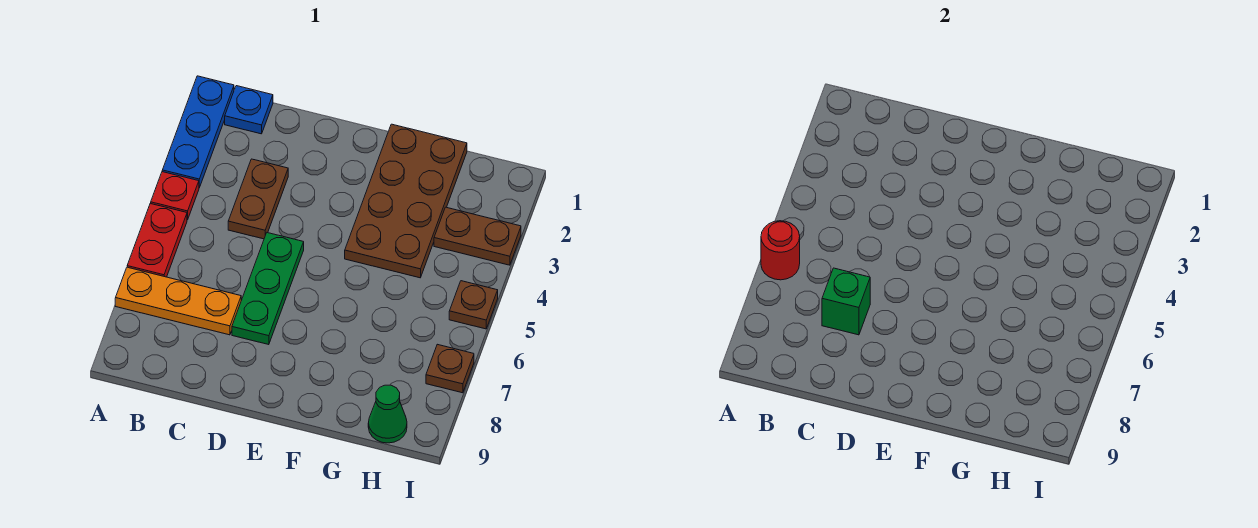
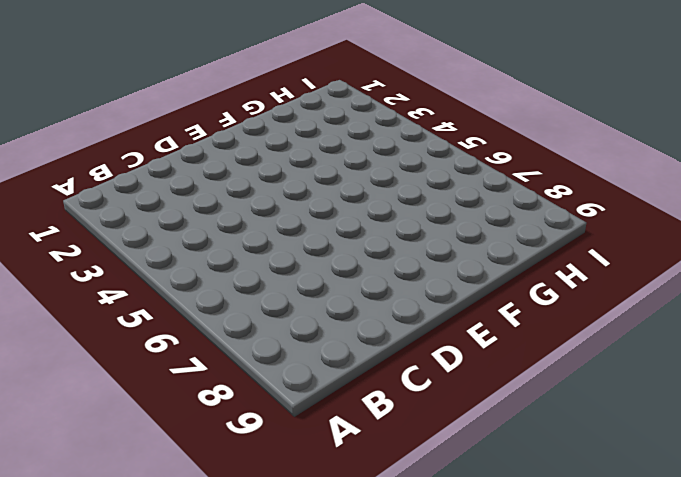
none -> blue 1x3 plate [162,76,234,188]
none -> red 1x1 plate [151,172,199,220]
none -> red 1x2 plate [127,203,187,277]

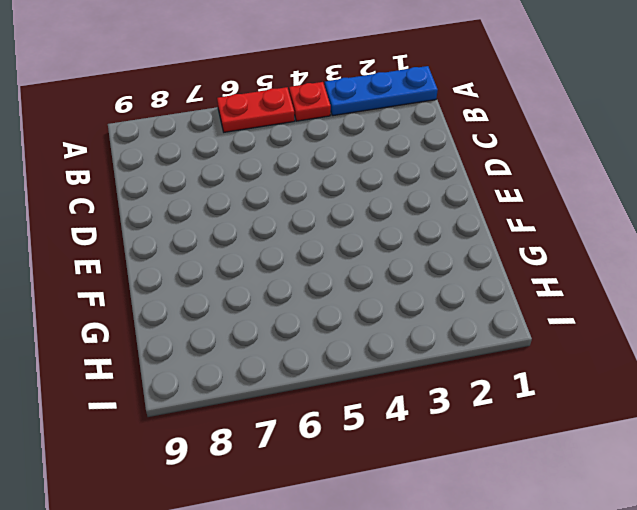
none -> orange 1x3 plate [115,267,241,335]
none -> blue 1x1 plate [225,86,273,134]
none -> brown 1x2 plate [228,159,288,239]

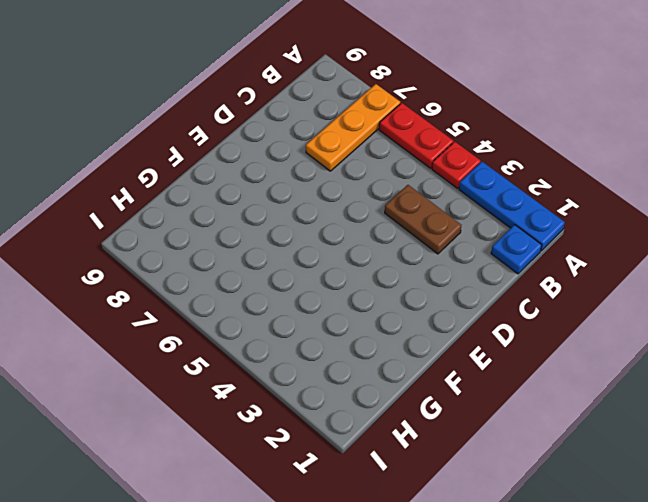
none -> green 1x3 plate [232,233,304,345]
none -> brown 2x4 plate [345,124,467,278]
none -> brown 1x2 plate [434,207,521,265]

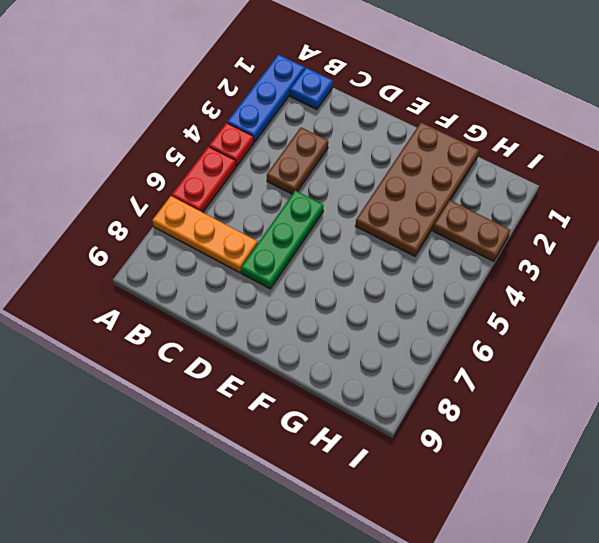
none -> green 1x1 cone [368,385,407,443]
none -> brown 1x1 plate [449,281,498,329]
none -> brown 1x1 plate [426,344,474,393]

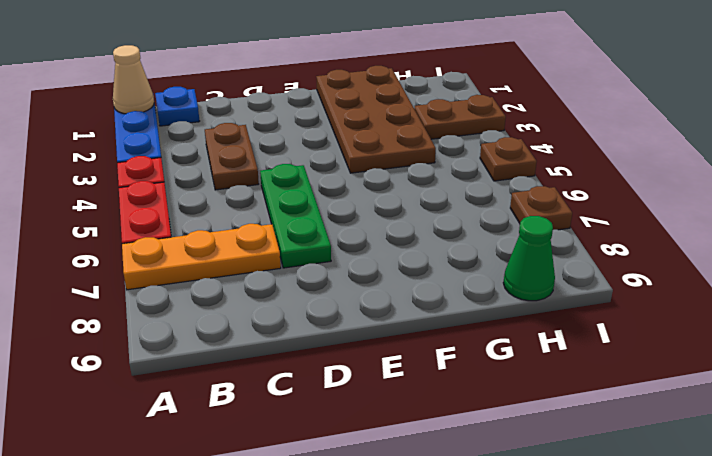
tan 1x1 cone [113,45,154,114] -> none
none -> red 1x1 round brick [761,221,800,280]
none -> green 1x1 brick [822,268,870,335]

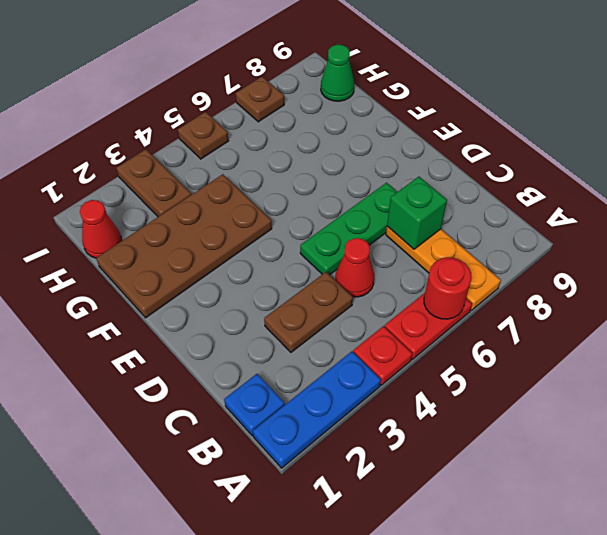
red 1x1 cone [335,238,374,297] -> none
red 1x1 cone [80,200,122,258] -> none

